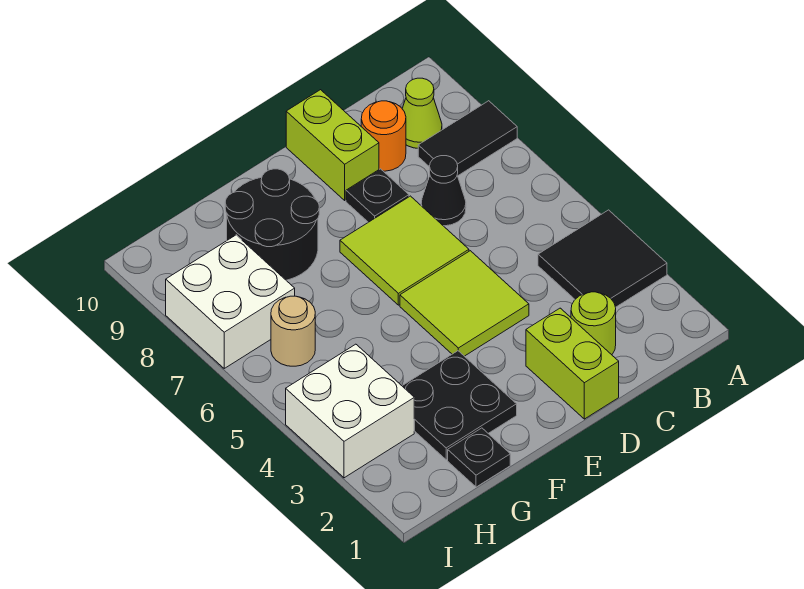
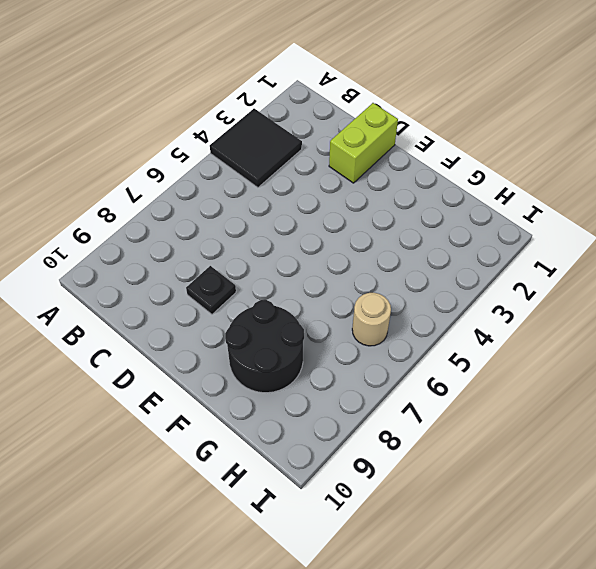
none -> black 1x2 tile [418,101,517,176]
none -> lime 1x1 cone [402,78,442,148]
none -> lime 1x1 round brick [571,292,616,355]

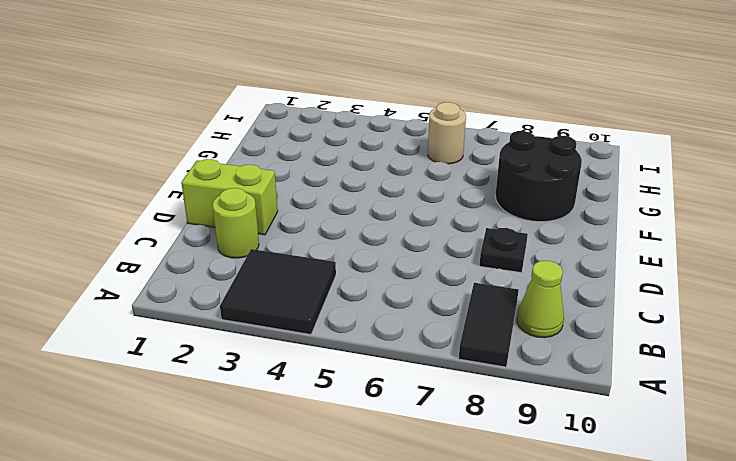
none -> black 1x1 cone [421,156,466,226]
none -> orange 1x1 round brick [361,101,406,171]
none -> lime 2x2 tile [400,251,529,356]

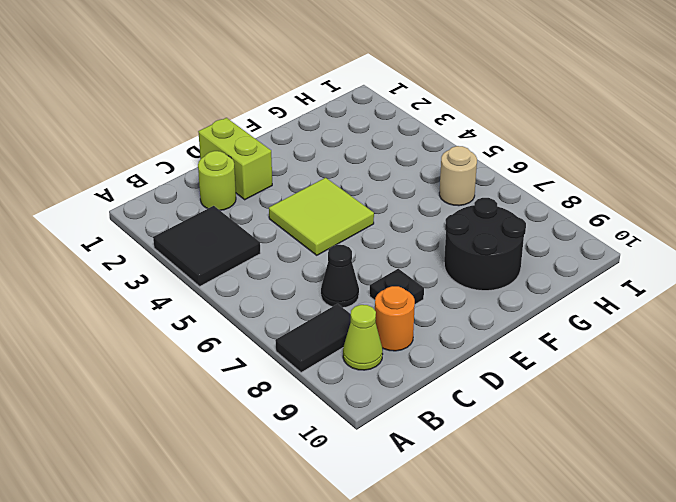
none -> lime 2x2 tile [340,196,469,305]
none -> lime 1x2 brick [286,90,379,200]
none -> black 2x2 plate [402,351,517,460]

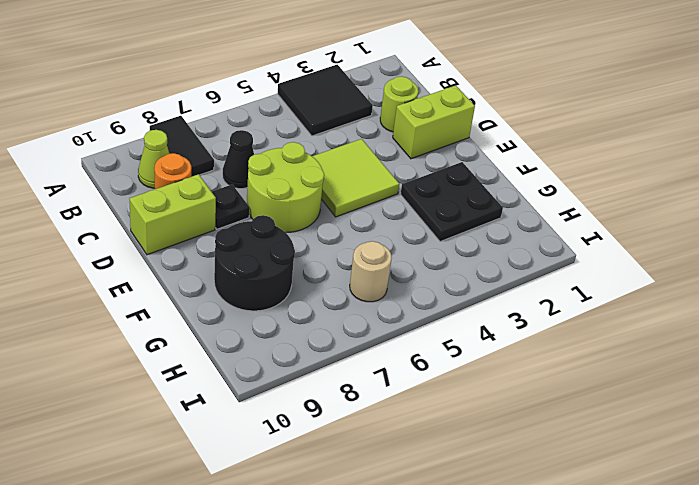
lime 2x2 round brick [247,142,324,233] -> lime 2x2 tile [340,196,469,305]
none -> black 1x1 plate [448,428,510,487]
none -> white 2x2 brick [286,344,414,478]
none -> white 2x2 brick [166,235,295,368]

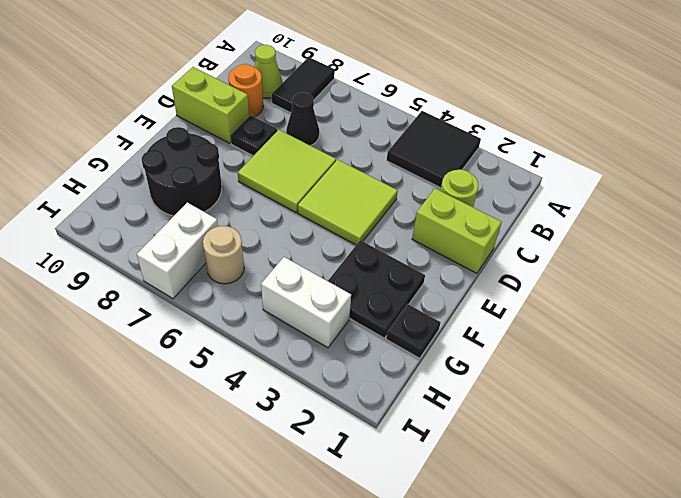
white 1x2 brick [261,257,351,348] -> white 2x2 brick [286,344,414,478]
white 1x2 brick [137,203,218,299] -> white 2x2 brick [166,235,295,368]

